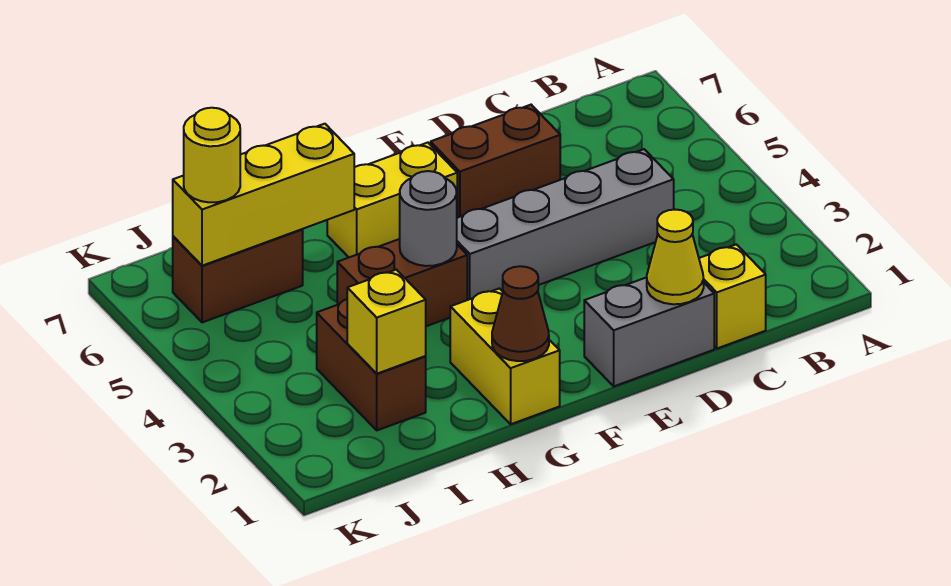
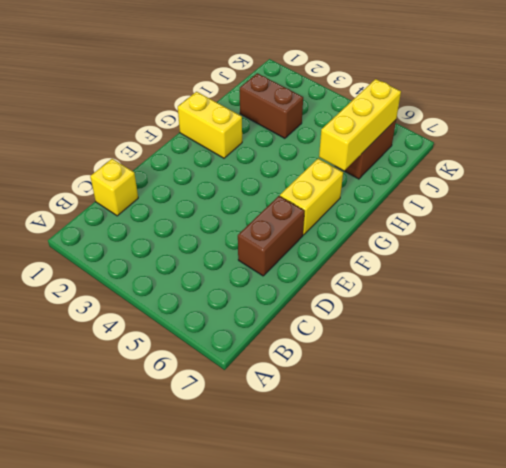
none -> grey 1x4 brick [457,149,674,300]
none -> grey 1x2 brick [584,277,714,386]
none -> brown 1x2 brick [337,239,467,326]

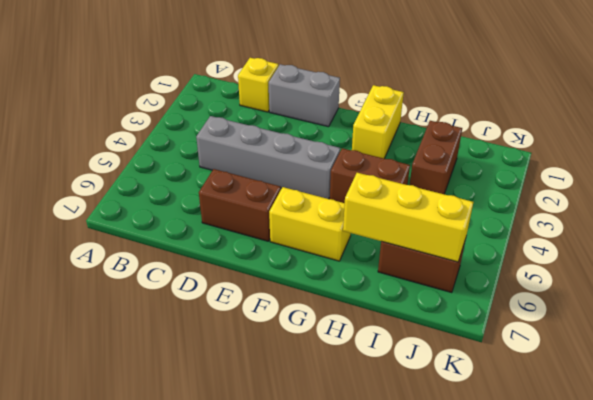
none -> yellow 1x1 cone [647,210,704,304]
none -> brown 1x1 cone [492,266,549,361]
none -> grey 1x1 round brick [400,171,457,266]

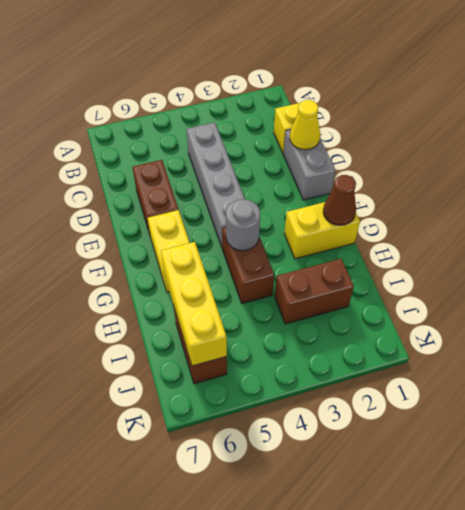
none -> yellow 1x1 brick [347,270,426,374]
none -> yellow 1x1 round brick [184,108,240,202]

